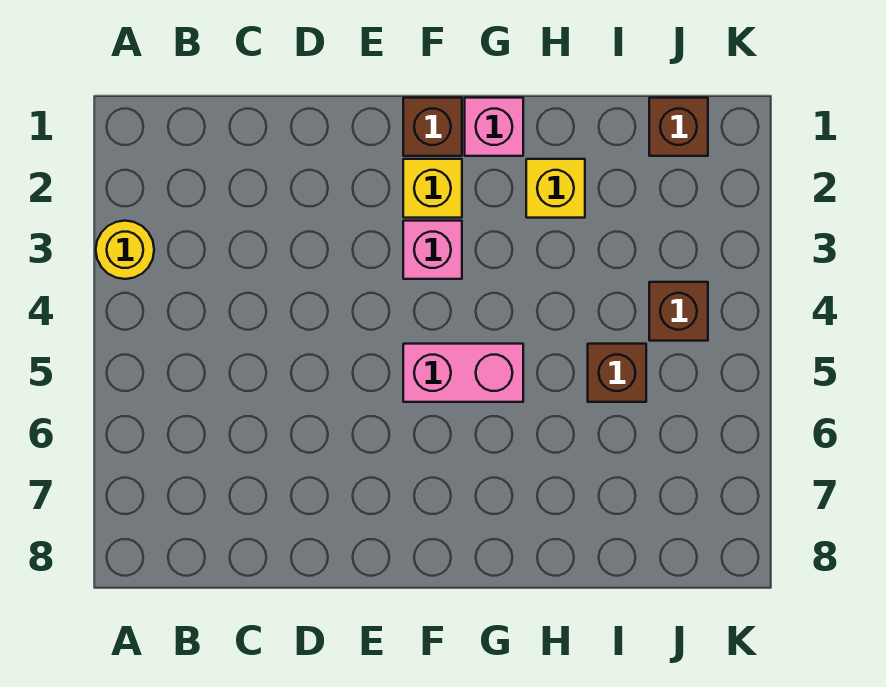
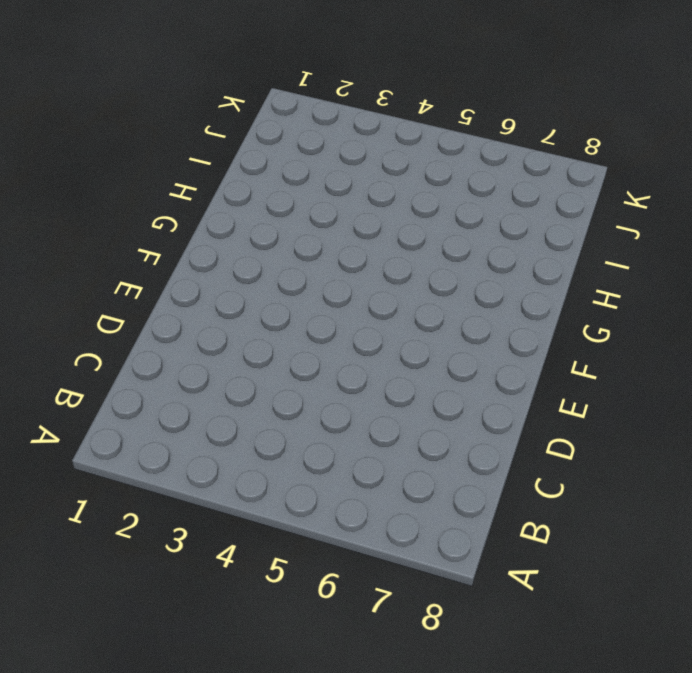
none -> yellow 1x1 round brick [96,221,154,279]
none -> brown 1x1 brick [403,98,462,156]

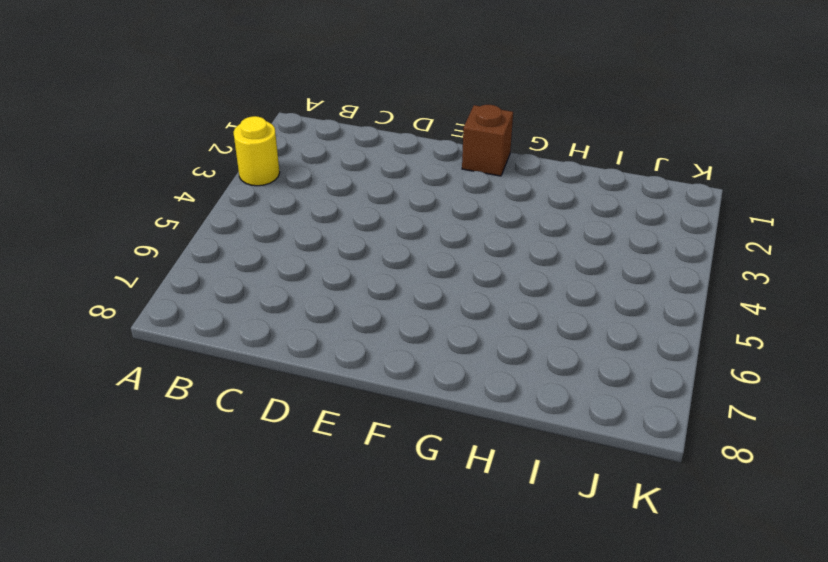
none -> yellow 1x1 brick [403,159,462,218]
none -> pink 1x1 brick [403,221,462,279]

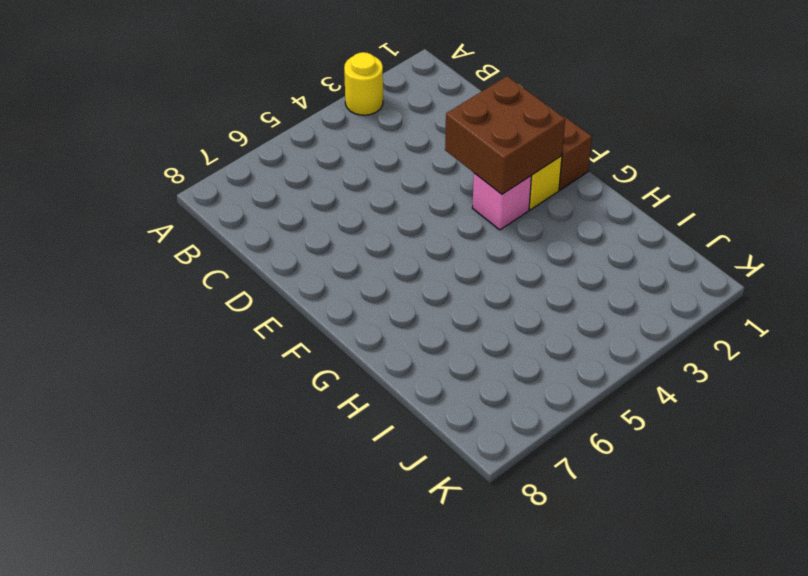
brown 2x2 brick [445,76,565,194] -> none
none -> pink 1x2 brick [403,344,523,402]
none -> pink 1x1 brick [465,98,523,156]

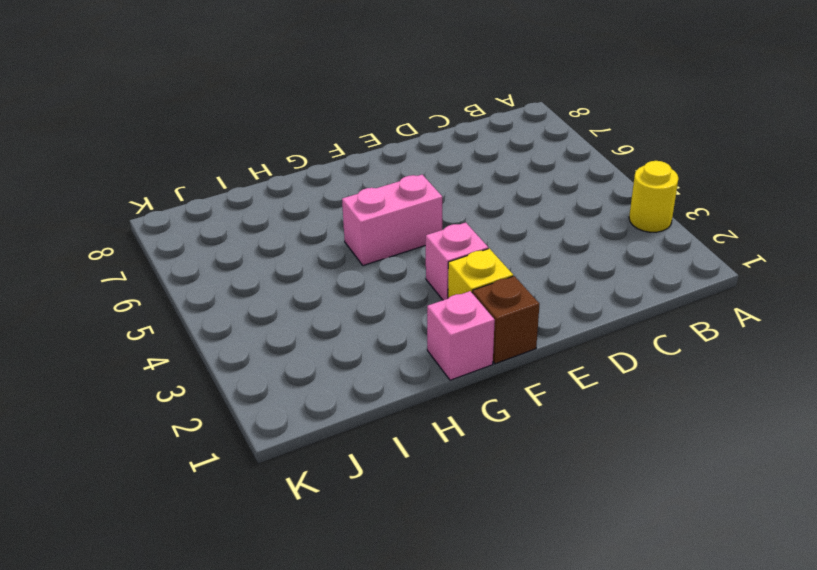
none -> yellow 1x1 brick [526,159,585,218]
none -> brown 1x1 brick [588,344,646,402]

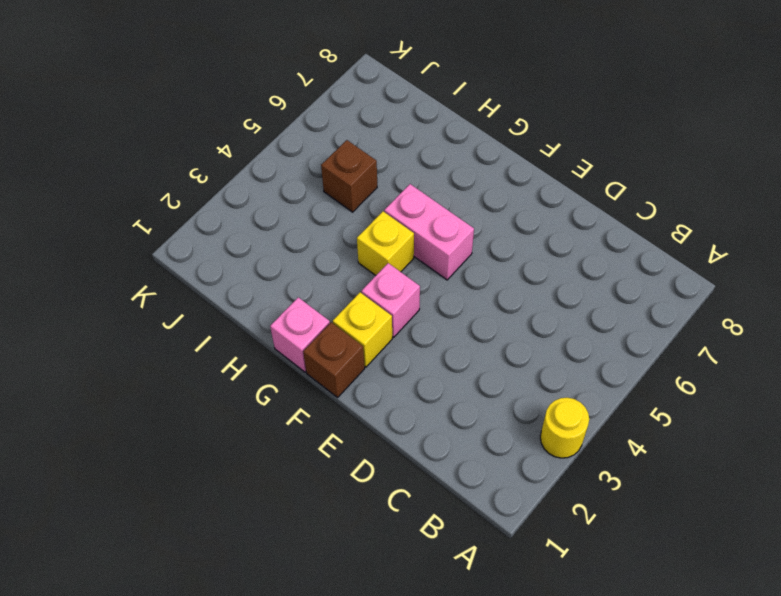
yellow 1x1 brick [357,211,414,276] -> yellow 1x1 brick moved to [526,159,585,218]
none -> brown 1x1 brick [649,98,708,156]
none -> brown 1x1 brick [649,282,708,341]

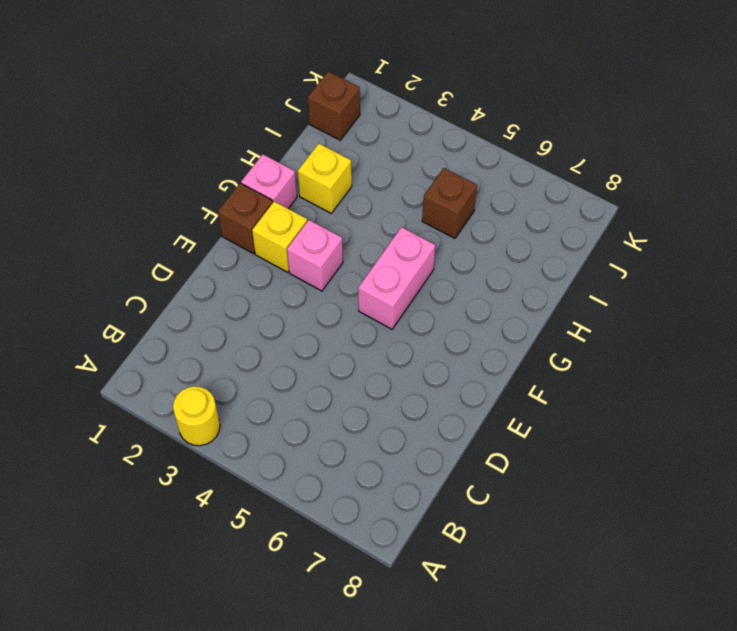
none -> brown 1x1 brick [649,282,708,341]

